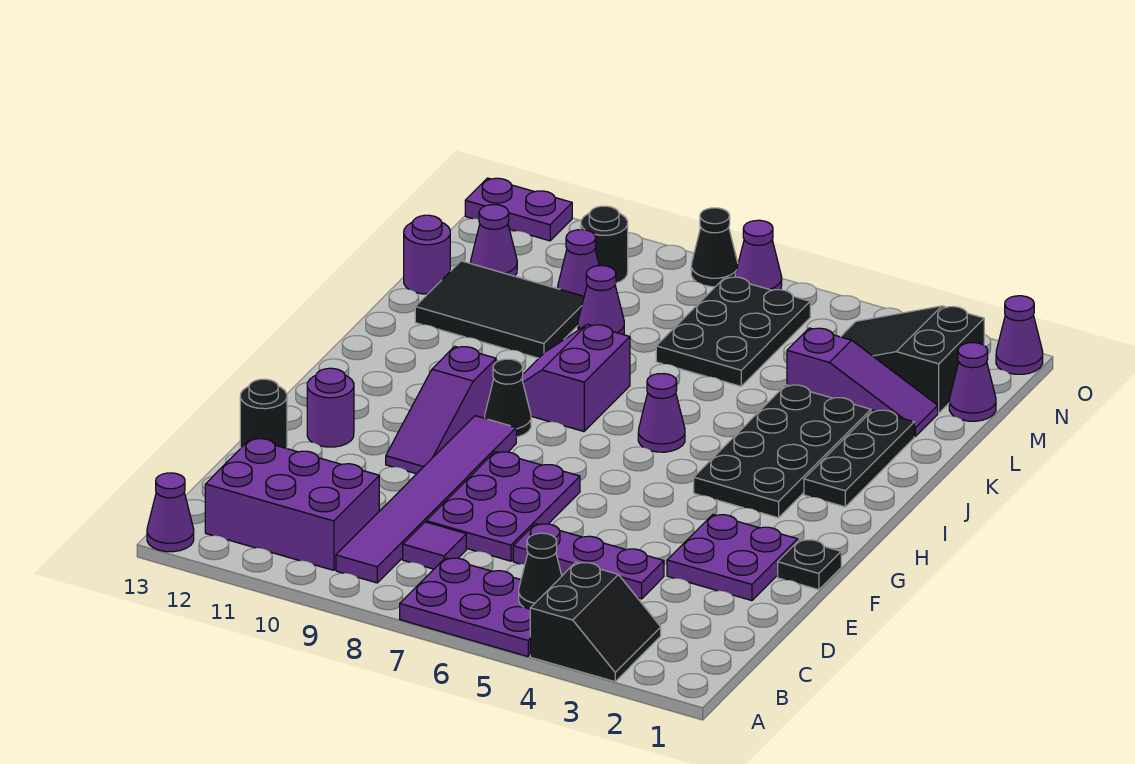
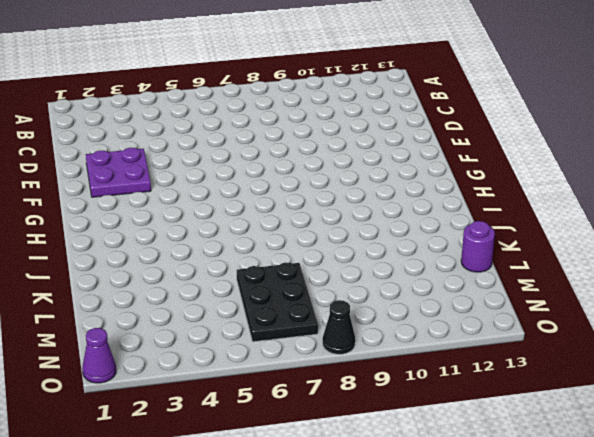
none -> black 2x2 slope [530,562,661,682]
none -> purple 2x3 plate [400,558,530,656]
none -> purple 1x1 cone [147,473,194,552]
none -> purple 1x6 tile [336,416,516,583]

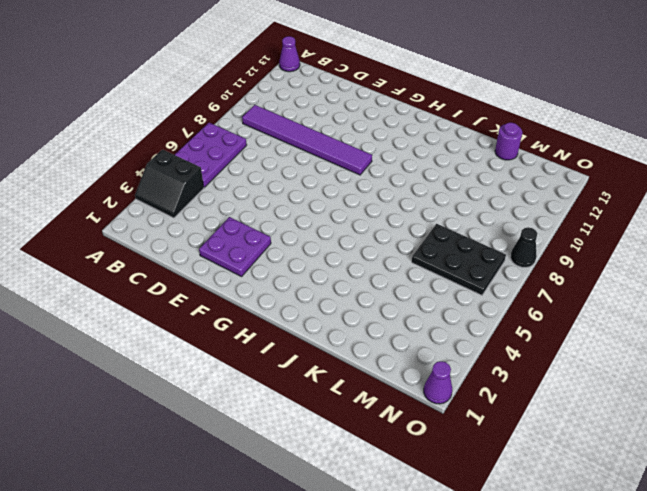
none -> purple 2x3 brick [205,438,379,570]
none -> purple 1x1 tile [403,522,466,569]
none -> purple 1x3 plate [513,524,664,599]
none -> purple 2x3 plate [426,452,580,561]

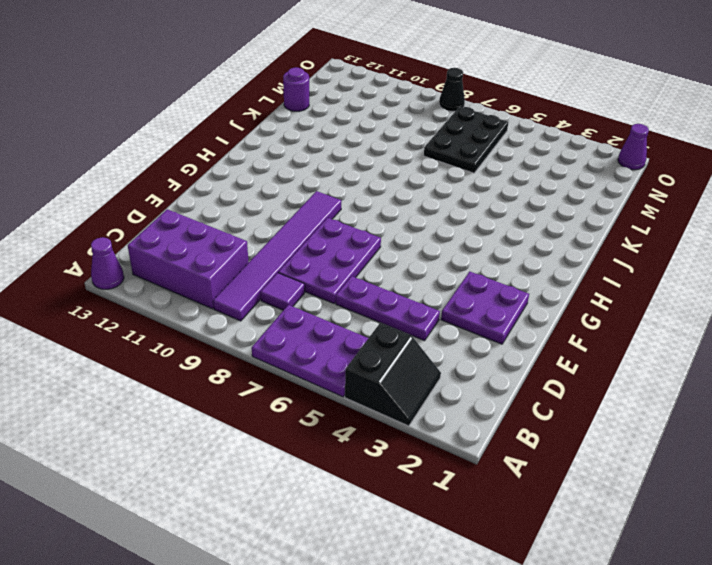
none -> black 1x1 round brick [240,379,287,448]
none -> black 1x1 plate [778,540,841,590]
none -> purple 1x3 slope [386,346,496,474]
none -> purple 1x1 round brick [307,368,354,447]

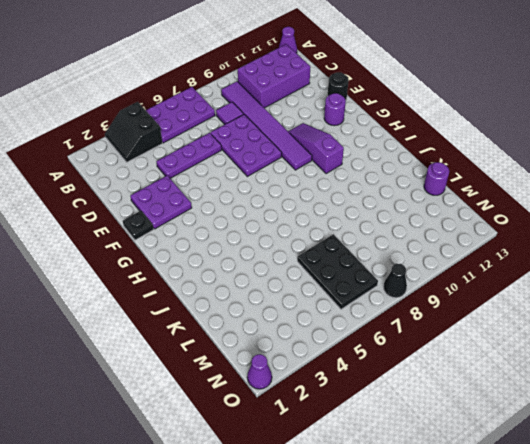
none -> black 2x4 plate [694,385,871,518]
none -> black 1x1 cone [485,359,531,437]
none -> black 1x3 plate [804,410,914,507]
none -> purple 1x1 cone [638,374,685,452]

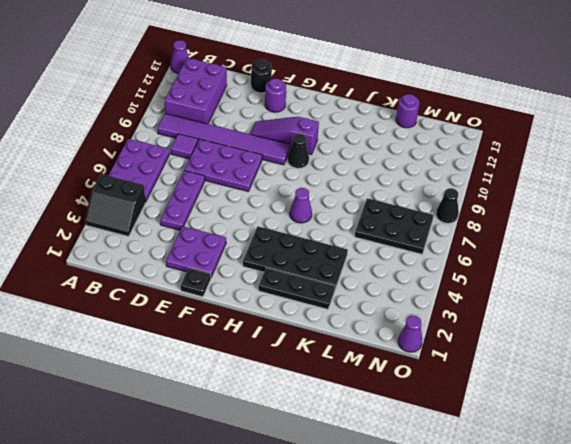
none -> purple 2x2 slope [522,324,630,431]
none -> black 2x3 tile [415,261,584,358]
none -> purple 1x3 slope [787,328,938,436]
none -> purple 1x1 cone [578,266,624,335]

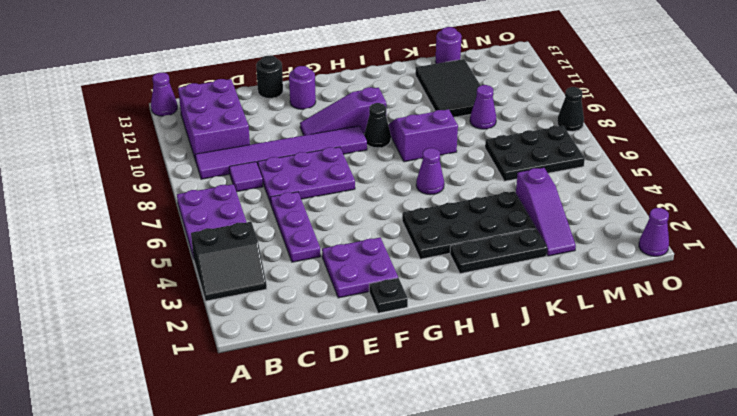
none -> purple 1x1 cone [949,343,996,421]
none -> black 2x3 slope [841,306,984,413]
none -> purple 1x1 cone [558,230,599,296]
none -> purple 1x1 cone [471,205,517,276]

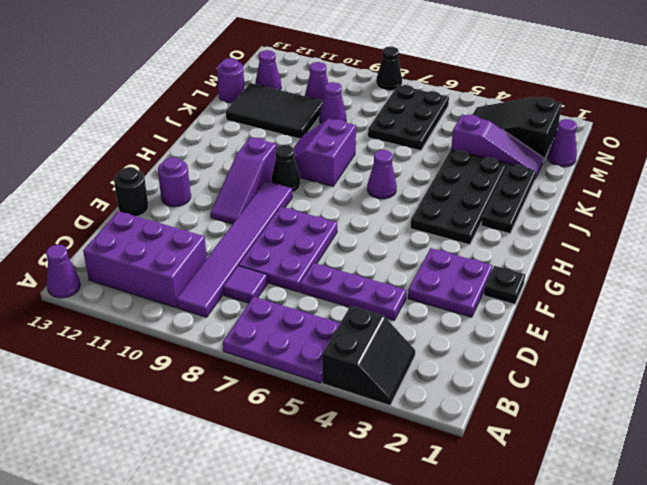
none -> black 1x1 round brick [581,206,628,283]
none -> purple 1x1 cone [996,296,1043,374]
none -> purple 1x1 cone [735,220,782,290]
none -> purple 1x2 plate [465,178,572,241]

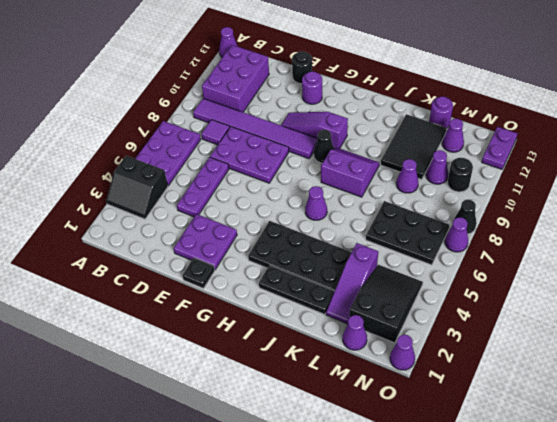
none -> black 1x1 cone [519,533,562,609]

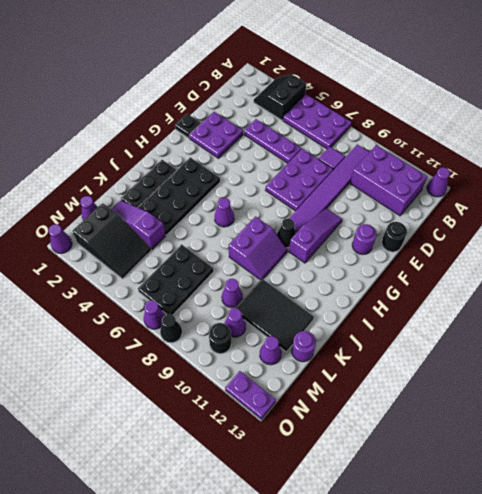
none -> black 1x1 cone [519,533,562,609]

